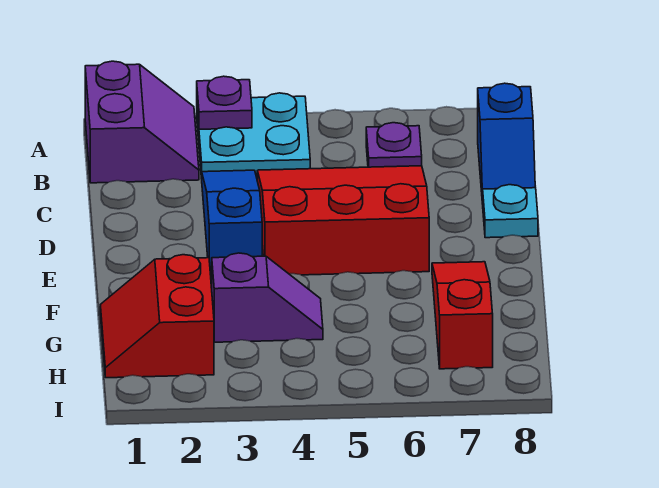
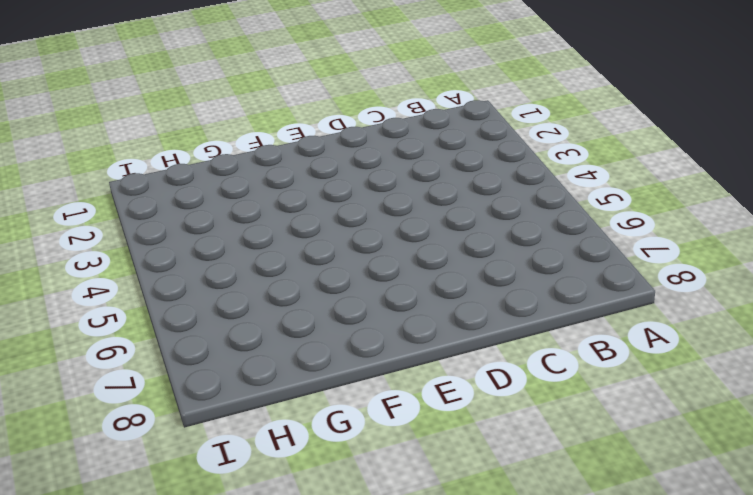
none -> purple 2x2 slope [85,61,199,183]
none -> cyan 2x2 plate [197,93,310,179]

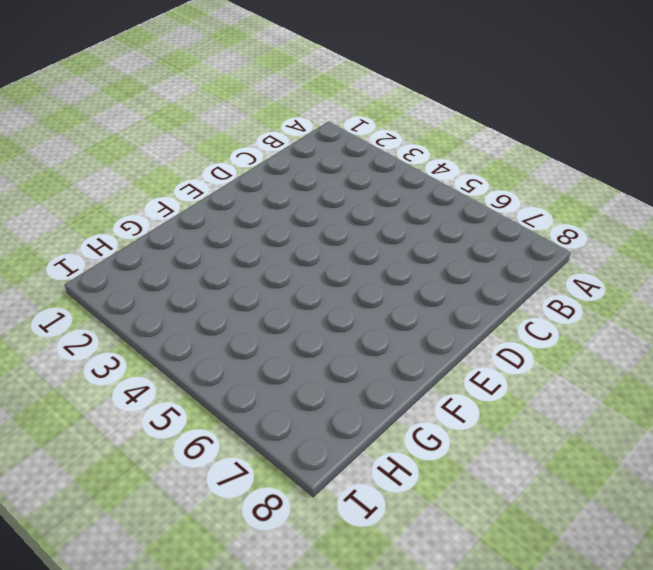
none -> purple 2x2 slope [85,61,199,183]
none -> cyan 2x2 plate [197,93,310,179]

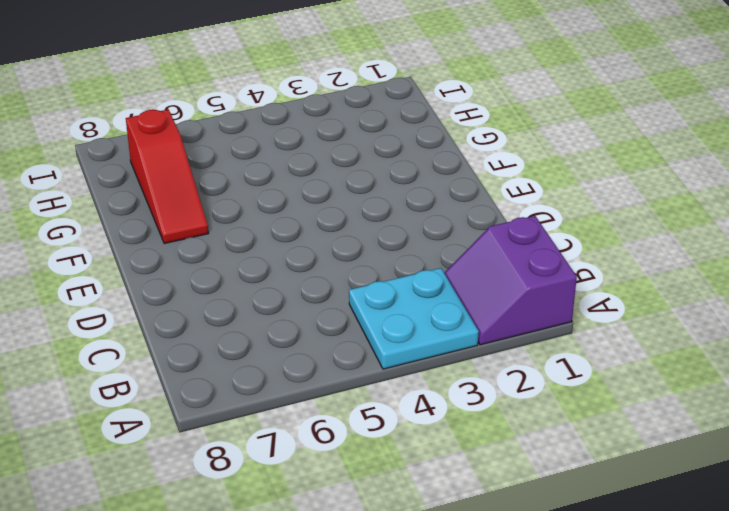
none -> purple 1x1 plate [366,123,422,167]
none -> blue 1x2 slope [478,83,535,204]

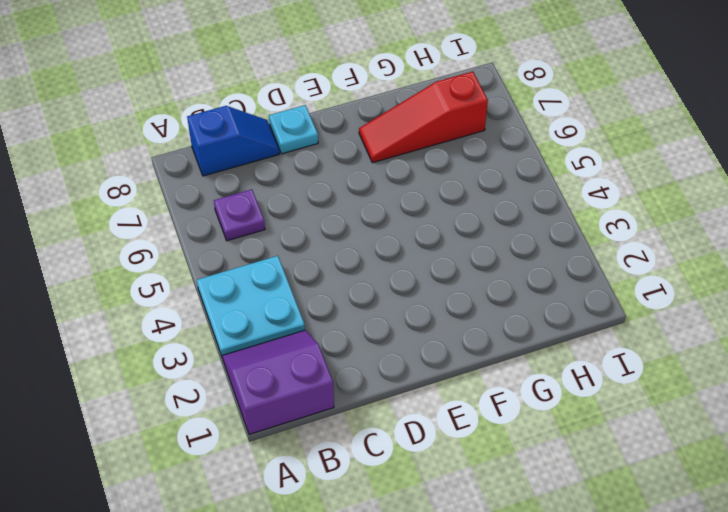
none -> blue 1x3 slope [202,170,262,277]
none -> red 3x3 slope [257,166,429,275]

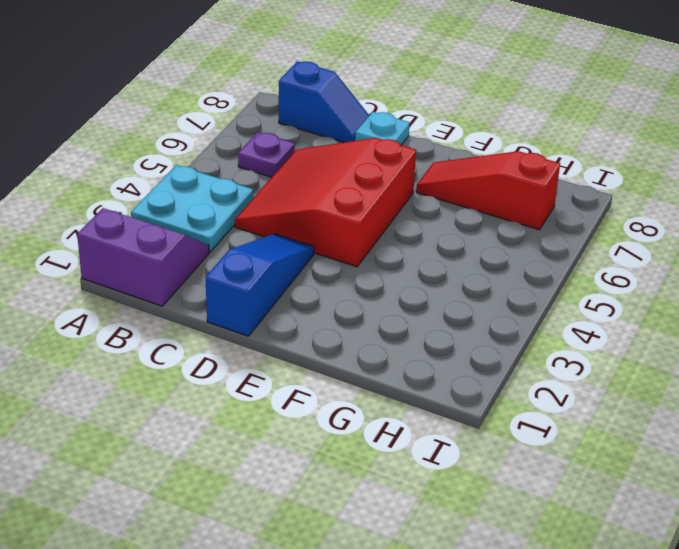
blue 1x3 slope [205,234,314,336] -> blue 1x3 slope turned to [202,170,262,277]
none -> red 2x2 slope [100,255,214,378]
none -> purple 1x2 slope [212,253,323,342]

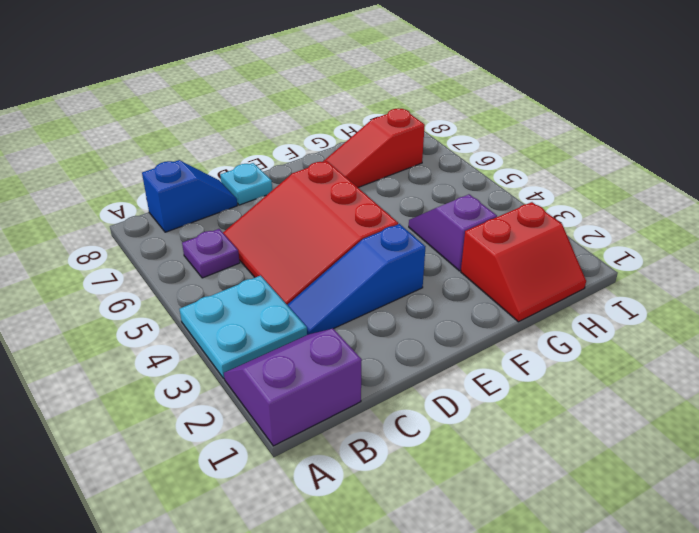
none -> purple 1x1 plate [197,76,252,129]

